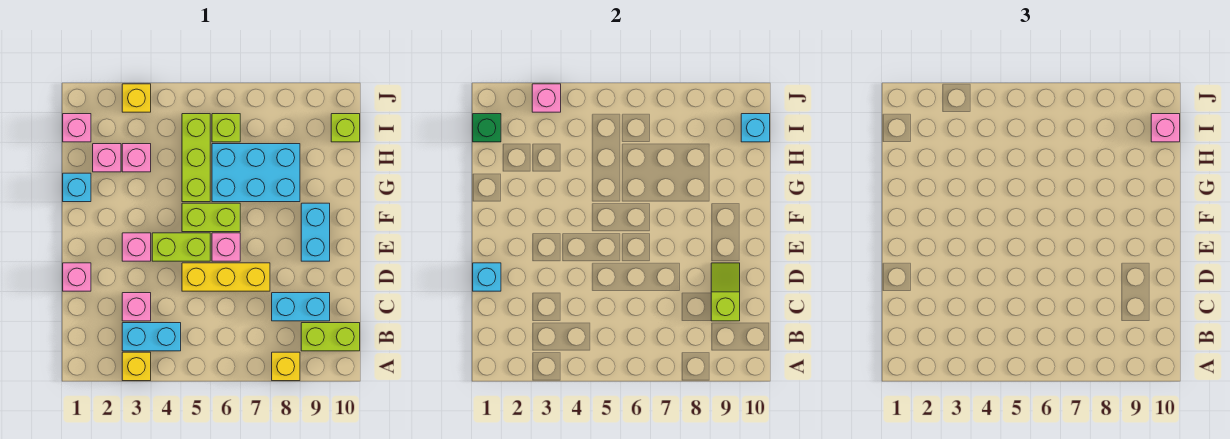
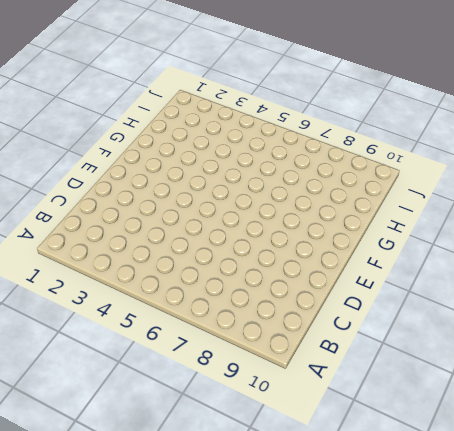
none -> yellow 1x1 brick [122,352,151,381]
none -> yellow 1x1 brick [272,352,300,381]
none -> cyan 1x2 brick [122,323,181,351]

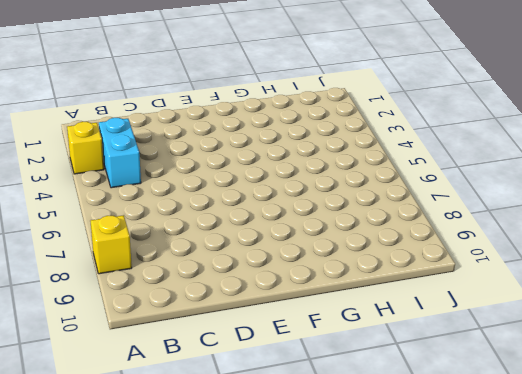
none -> lime 1x2 brick [301,323,360,351]
none -> pink 1x1 brick [122,293,151,321]
none -> cyan 1x2 brick [272,293,330,321]

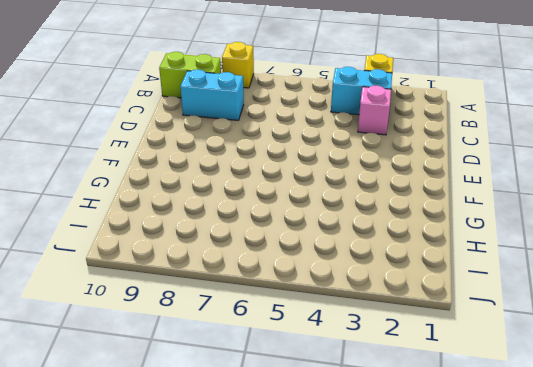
none -> pink 1x1 brick [63,263,91,291]
none -> yellow 1x3 brick [182,263,270,291]
none -> pink 1x1 brick [122,233,151,261]

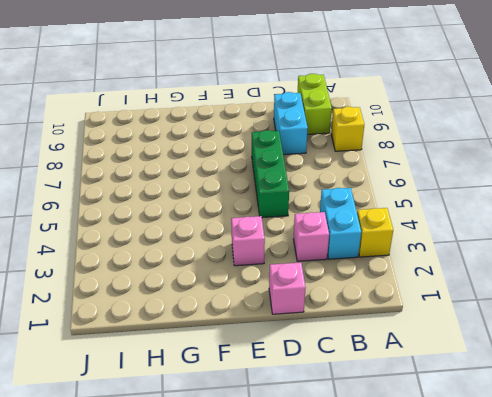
green 1x3 brick [252,130,289,218] -> yellow 1x3 brick [182,263,270,291]
none -> lime 1x2 brick [152,233,210,261]
none -> pink 1x1 brick [212,233,240,261]
none -> cyan 1x2 brick [301,203,330,261]

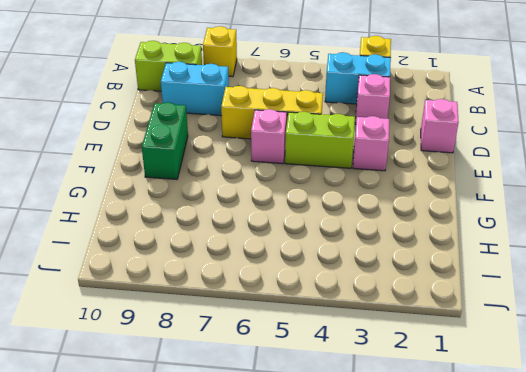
green 1x2 brick [142,102,188,179] -> cyan 1x2 brick [301,203,330,261]
none -> lime 1x2 brick [182,203,240,232]
none -> cyan 1x1 brick [63,173,91,202]
none -> lime 1x3 brick [182,114,210,202]

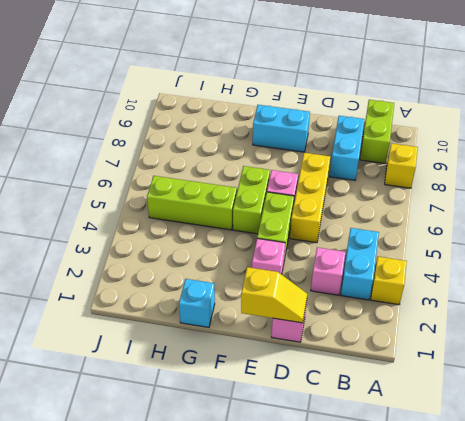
yellow 1x2 slope [241,267,307,323] -> cyan 1x1 brick [473,263,501,291]
none -> cyan 2x3 brick [212,144,300,202]
none -> pink 1x1 brick [93,144,121,172]
none -> pink 1x1 brick [122,144,151,172]

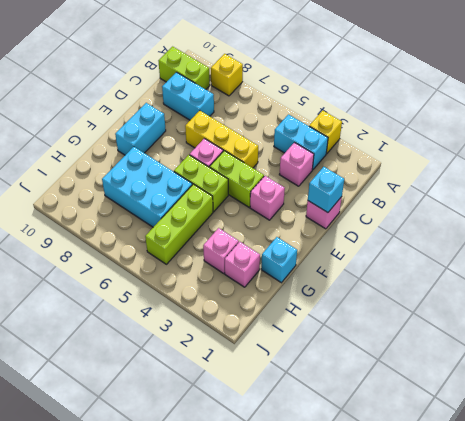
none -> pink 1x1 brick [63,114,91,142]
none -> lime 1x1 brick [212,114,240,142]
none -> lime 1x1 brick [331,114,360,142]

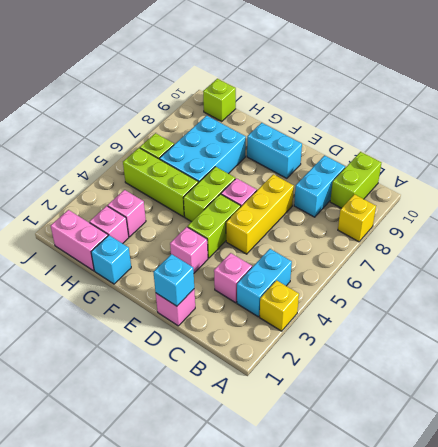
pink 1x2 brick [51,210,108,271] -> pink 1x1 brick [63,114,91,142]
none -> yellow 1x1 brick [122,84,151,112]
none -> lime 1x2 slope [711,263,740,321]
none -> green 1x1 brick [473,114,501,142]

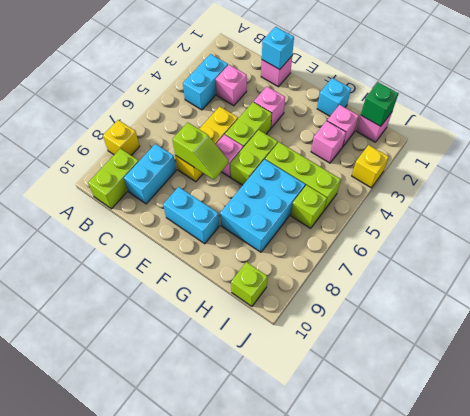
lime 1x2 slope [172,122,228,180] -> lime 1x2 slope moved to [711,263,740,321]
none -> yellow 1x1 brick [122,352,151,381]
none -> cyan 1x1 brick [741,114,770,142]
none -> pink 1x1 brick [532,84,561,112]

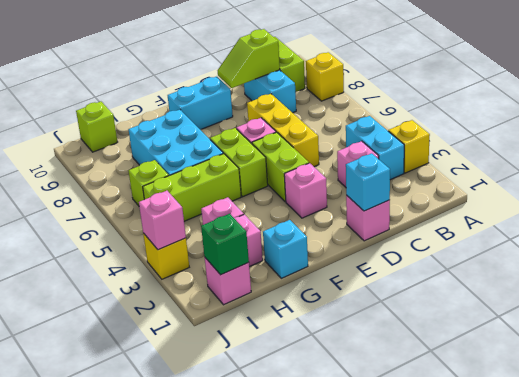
none -> cyan 1x1 brick [741,114,770,142]
none -> pink 1x1 brick [1151,114,1180,142]

